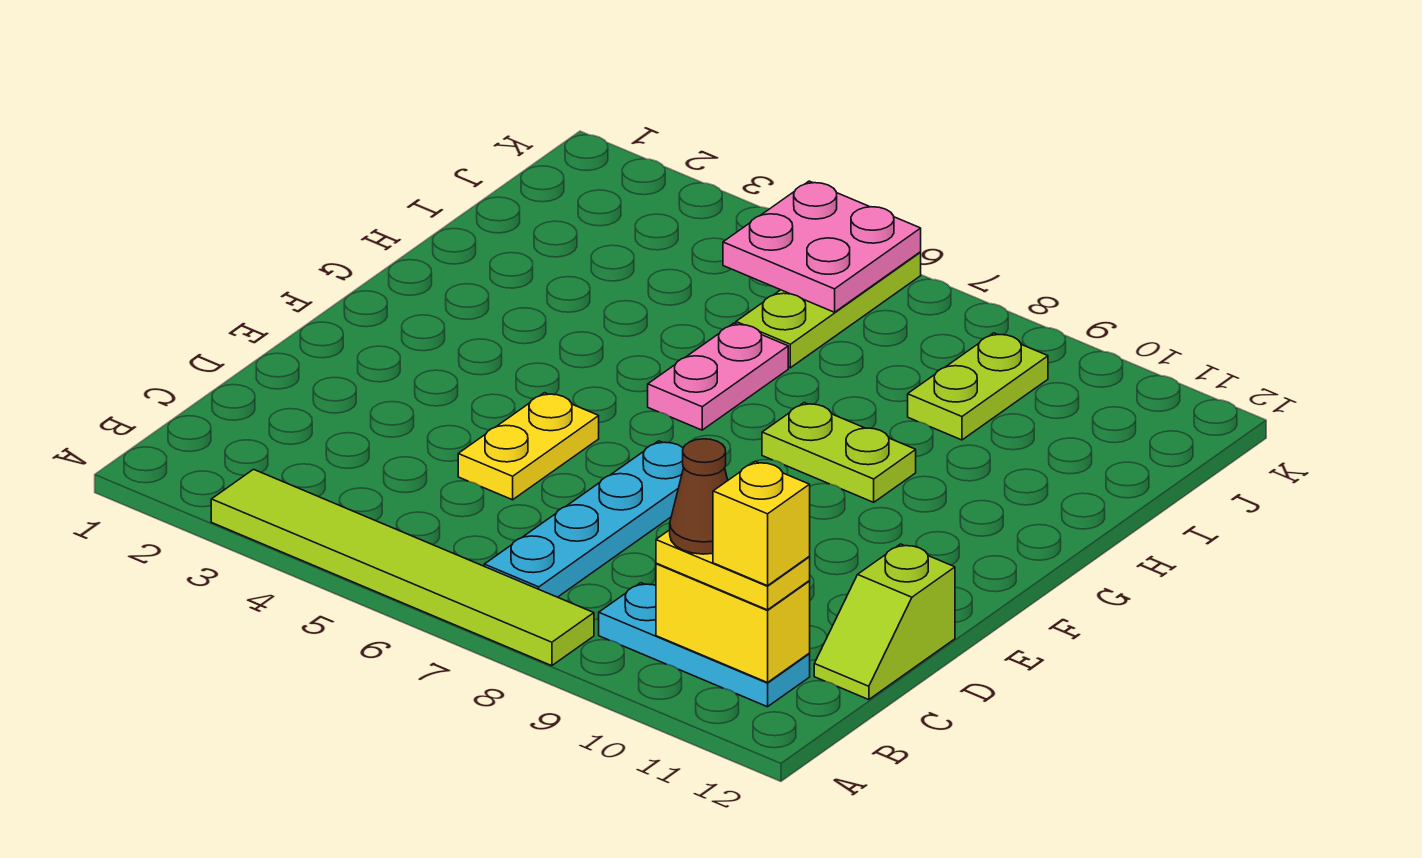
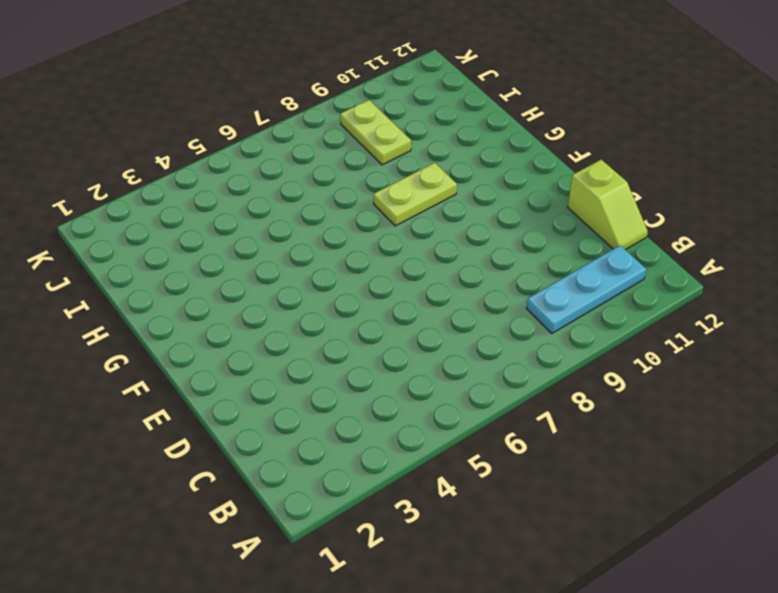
none -> lime 1x6 tile [211,469,594,666]
none -> cyan 1x4 plate [484,441,684,597]
none -> yellow 1x2 plate [458,393,599,500]

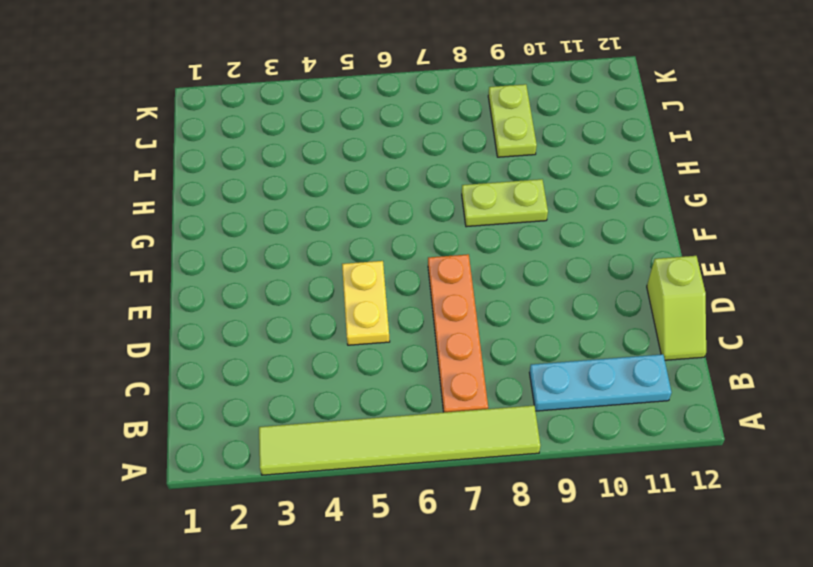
orange 1x4 plate [428,254,488,412] -> cyan 1x4 plate [484,441,684,597]
none -> pink 1x2 plate [648,323,788,430]
none -> lime 1x3 plate [736,252,921,368]
none -> yellow 1x2 brick [656,563,810,683]

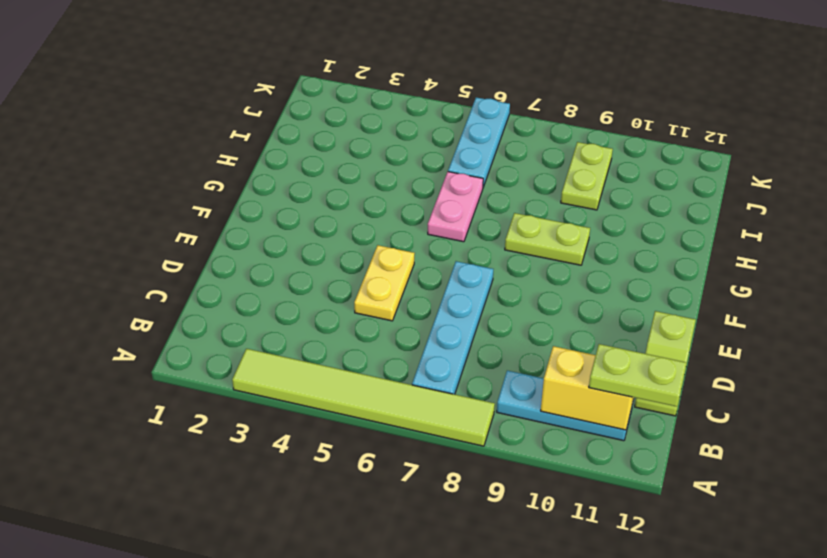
lime 1x2 plate [589,344,687,407] -> yellow 1x2 plate [656,530,810,610]
cyan 1x3 plate [448,97,510,187] -> lime 1x3 plate [736,252,921,368]
none -> pink 2x2 plate [723,181,921,312]
none -> brown 1x1 cone [670,439,728,554]
none -> yellow 1x1 brick [713,461,810,586]

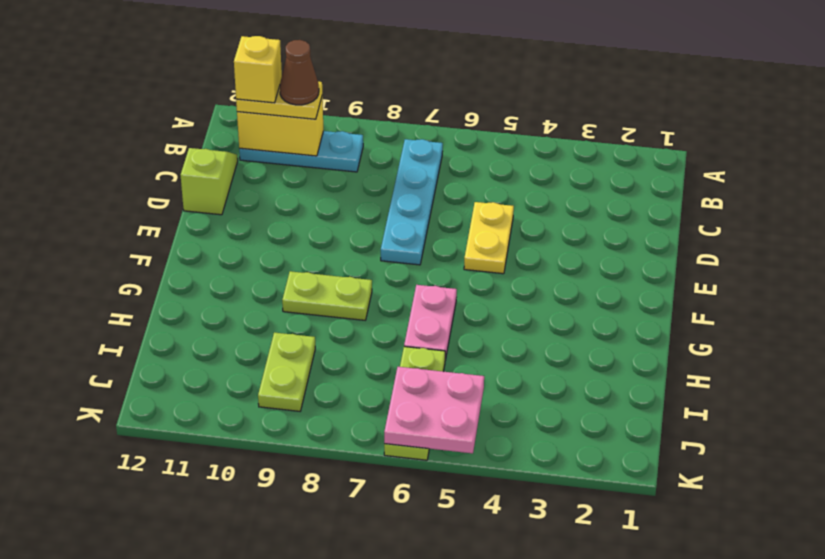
none -> lime 1x6 tile [211,469,594,666]

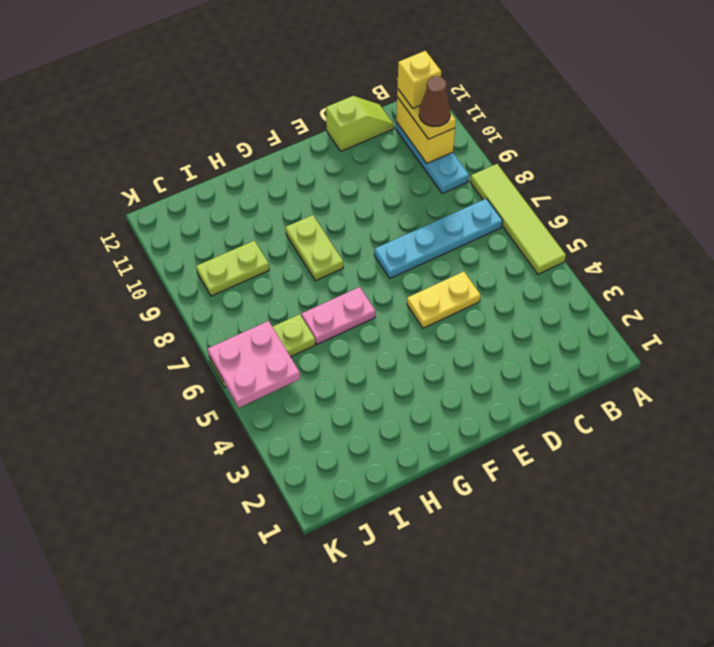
lime 1x4 tile [470,164,566,274] -> lime 1x6 tile [211,469,594,666]

